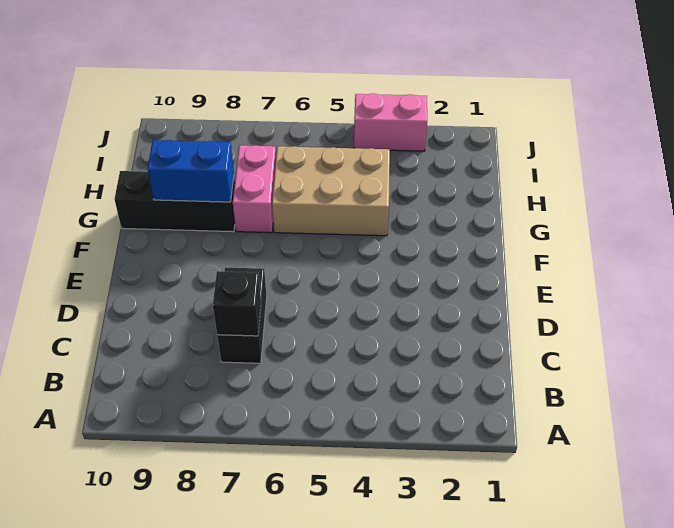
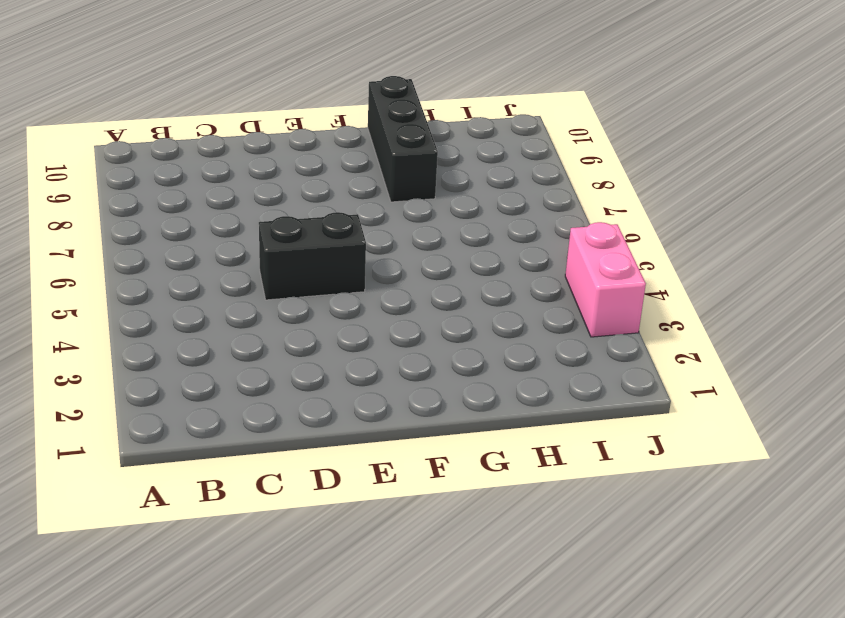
black 1x2 brick [259,212,366,300] -> black 1x2 brick moved to [217,267,267,363]
none -> tan 2x3 brick [272,146,390,236]
none -> pink 1x2 brick [233,145,276,233]

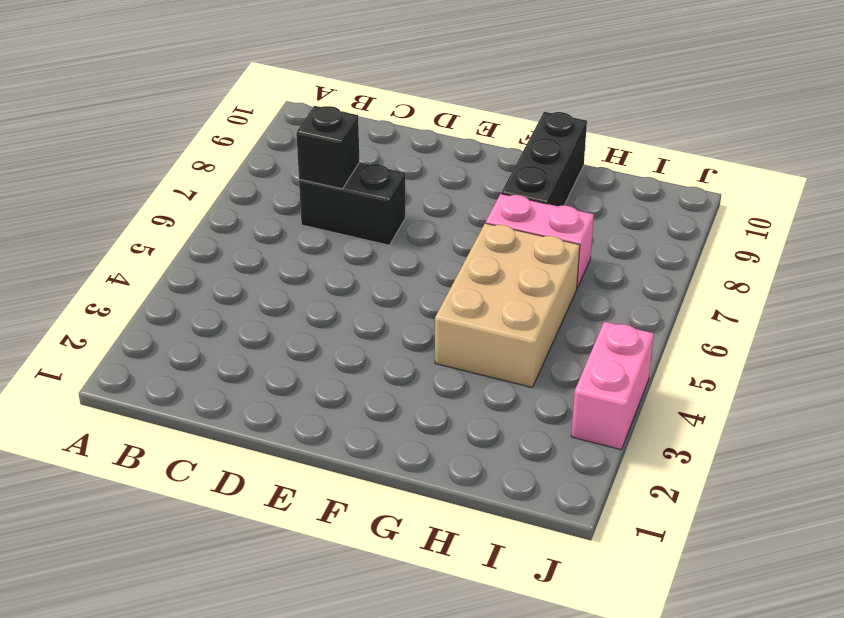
none -> blue 1x2 brick [148,140,234,202]

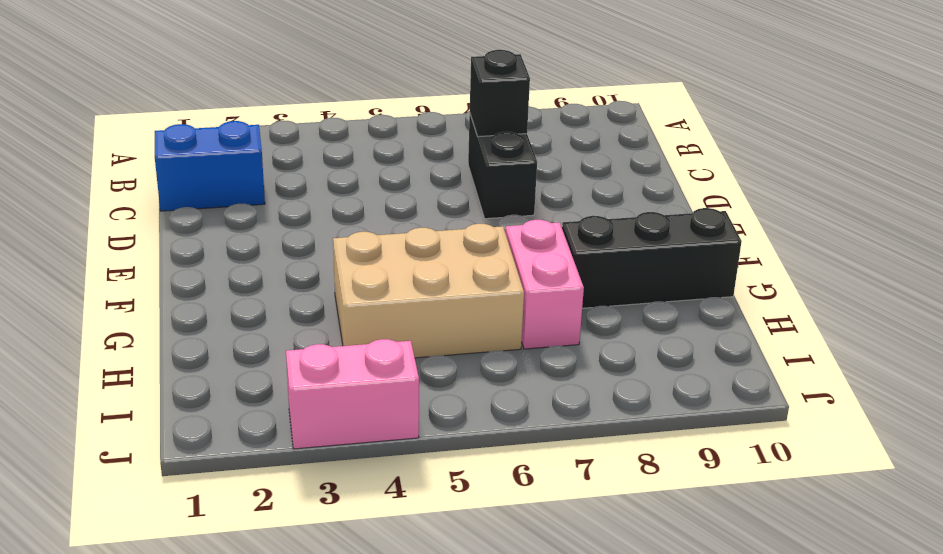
blue 1x2 brick [155,121,265,211] -> blue 1x2 brick moved to [148,140,234,202]

